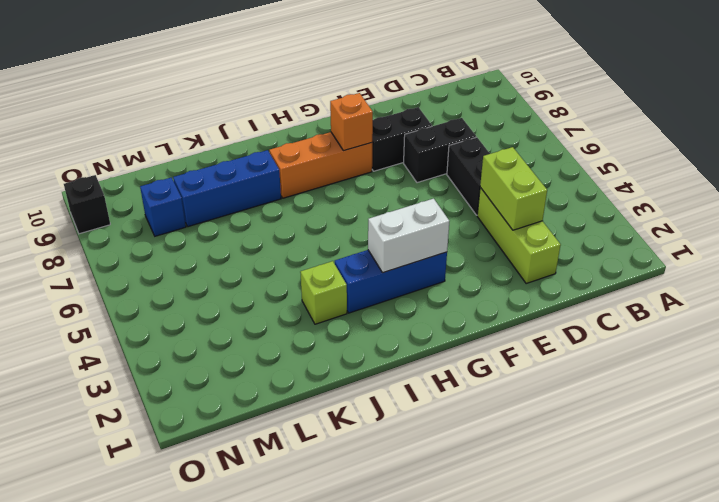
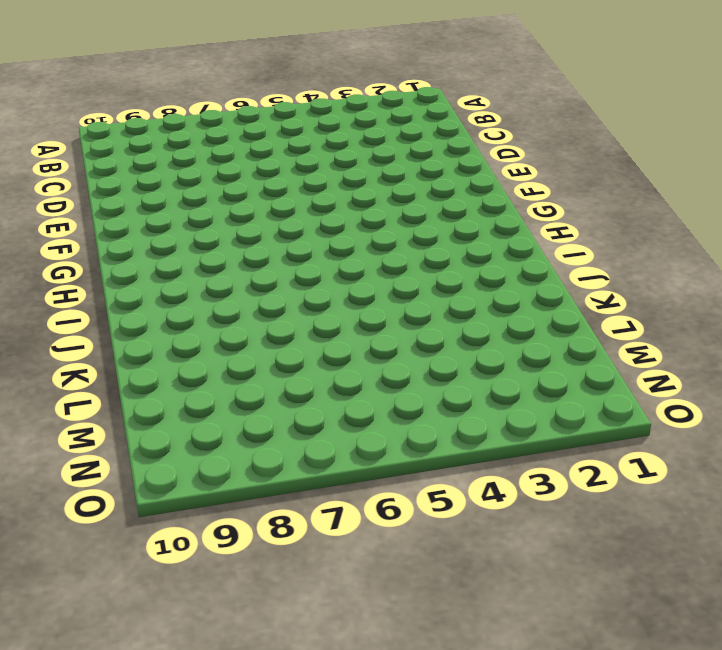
none -> lime 1x3 brick [477,187,561,283]
none -> black 1x2 brick [447,137,490,215]
none -> black 1x2 brick [404,118,476,183]

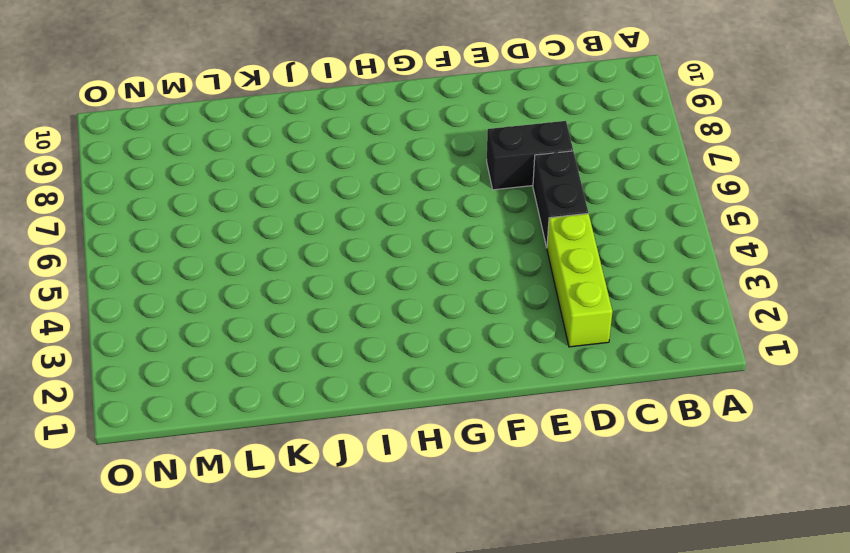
none -> black 1x2 brick [372,107,432,171]
none -> blue 1x3 brick [334,250,447,313]
none -> orange 1x3 brick [269,132,372,198]

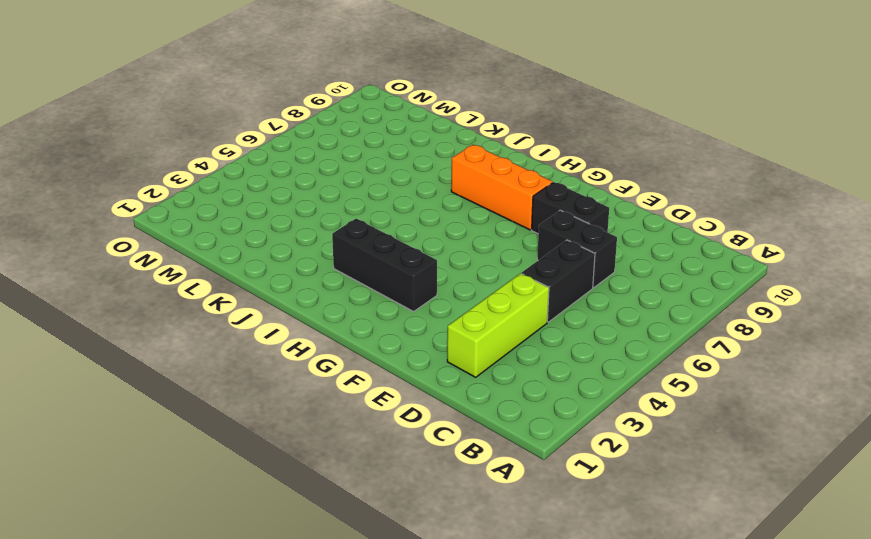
black 1x3 brick [332,219,437,311] -> blue 1x3 brick [334,250,447,313]
none -> lime 1x1 brick [300,261,347,324]
none -> blue 1x3 brick [173,150,281,227]
none -> blue 1x1 brick [140,178,186,236]

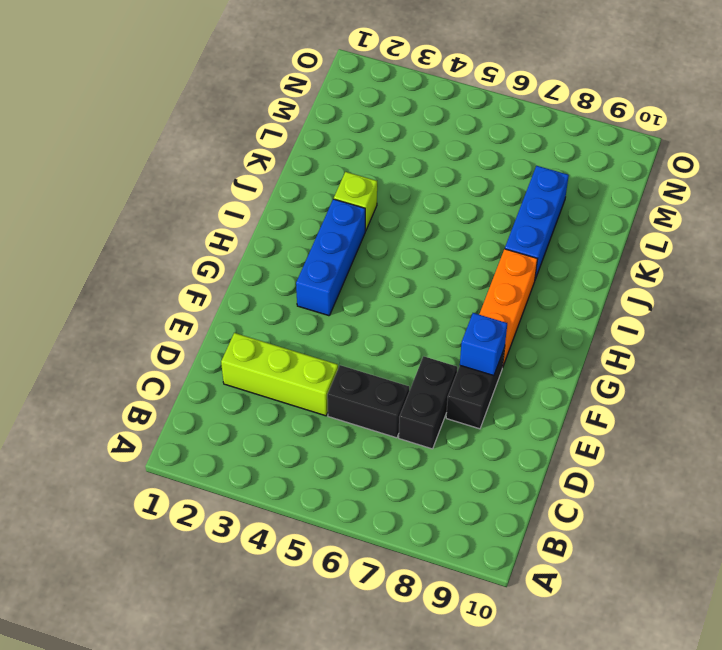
blue 1x1 brick [460,313,507,376] -> blue 1x1 brick moved to [140,178,186,236]
none -> black 1x1 brick [64,175,110,234]
none -> lime 1x2 brick [480,147,547,230]
none -> white 1x2 brick [368,199,449,273]

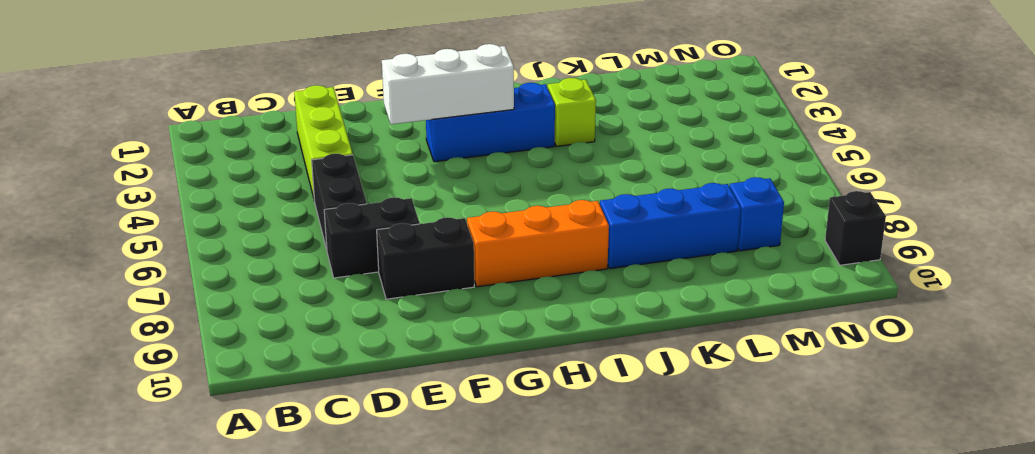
white 1x3 brick [382,44,514,124] -> white 1x2 brick [368,199,449,273]
none -> lime 1x2 brick [480,147,547,230]
none -> orange 1x1 brick [330,93,373,151]

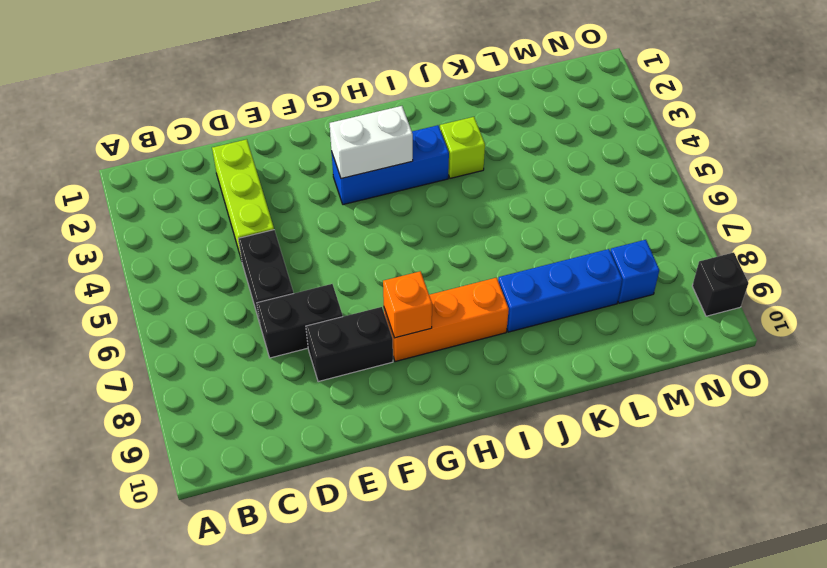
none -> lime 1x2 brick [480,147,547,230]

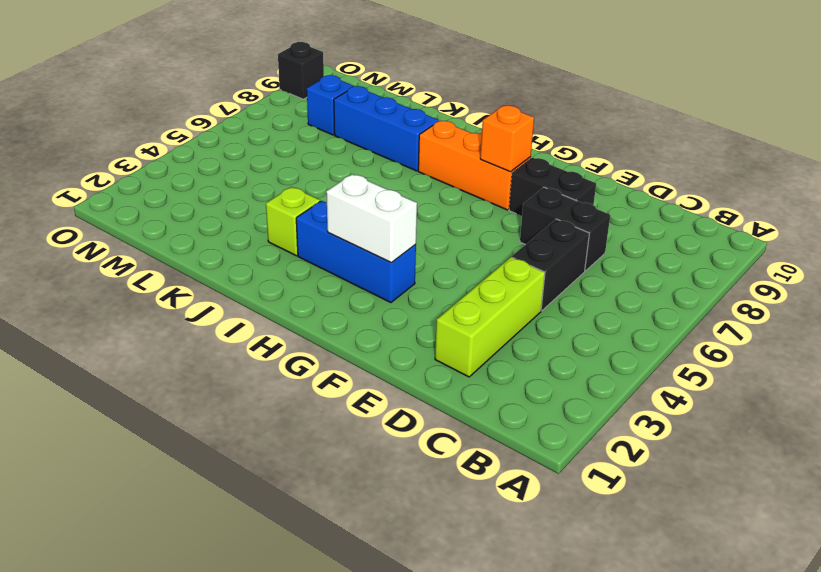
none -> lime 1x2 brick [480,147,547,230]

